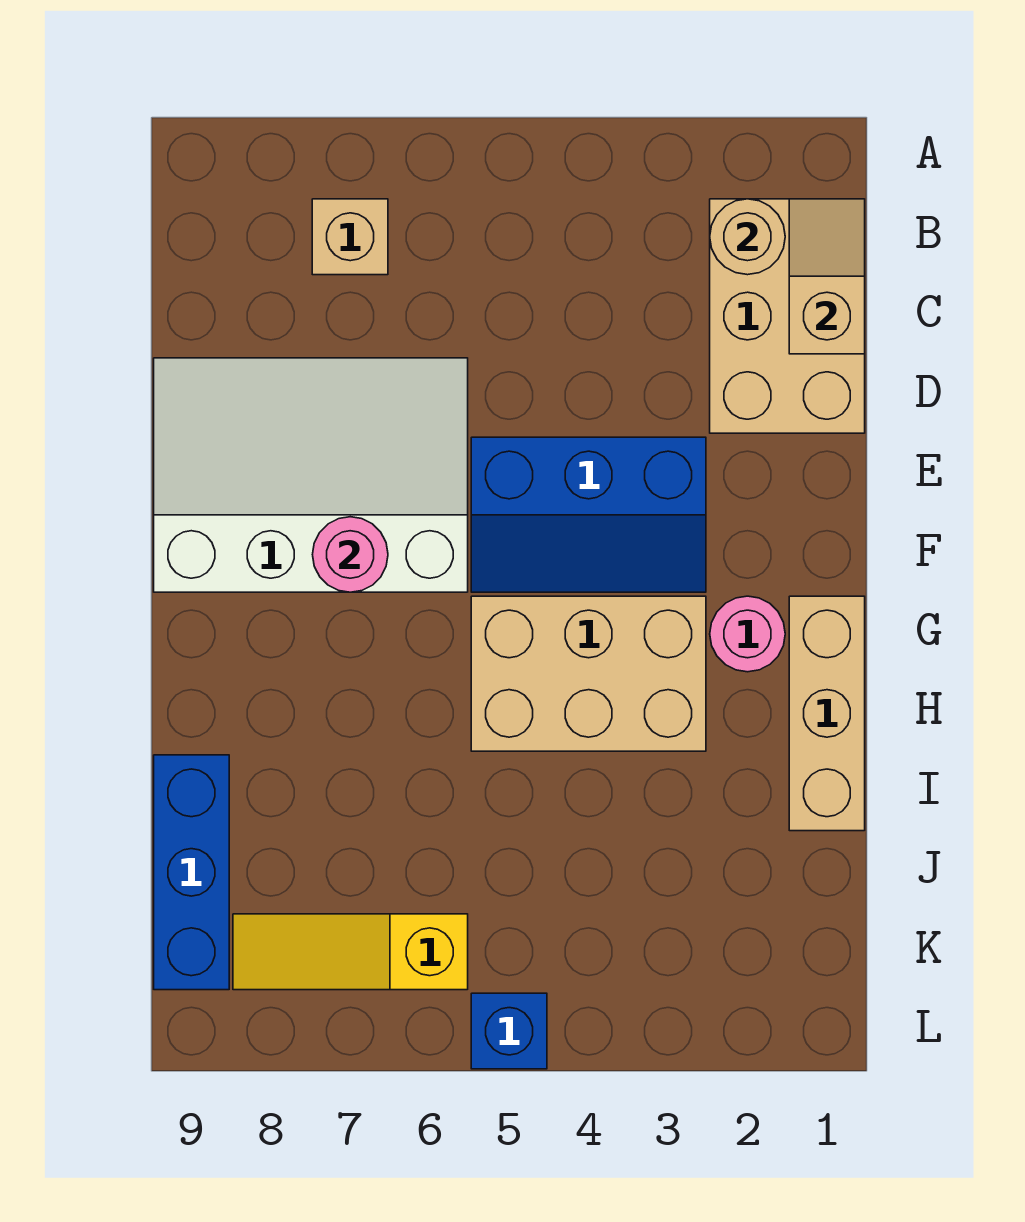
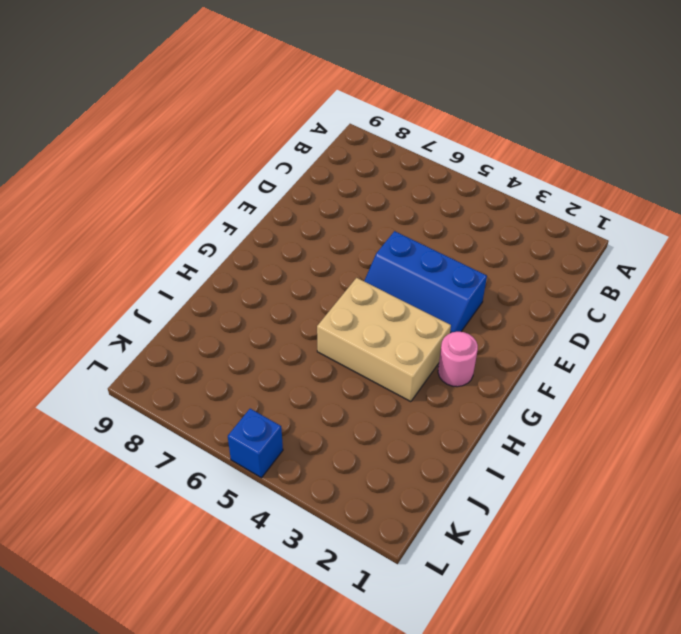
none -> tan 2x3 brick [710,199,865,433]
none -> tan 1x1 brick [312,199,388,275]
none -> white 3x4 slope [154,358,468,592]

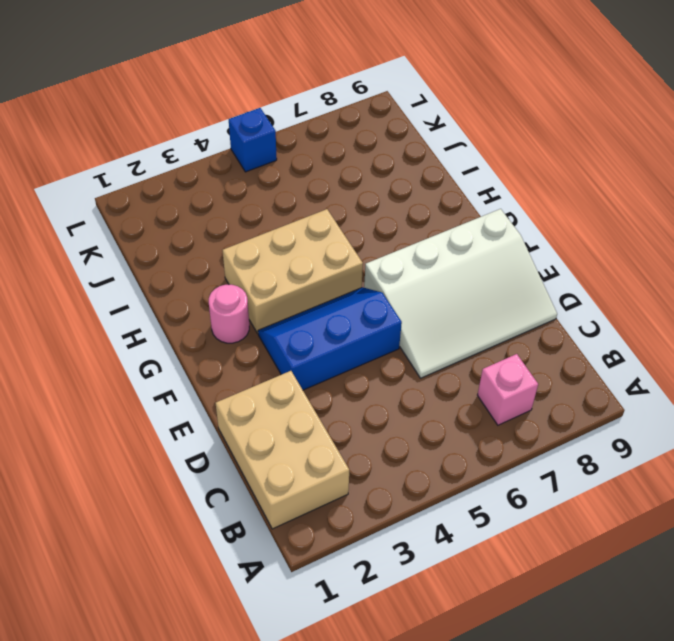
pink 1x1 brick [478,354,538,425] -> tan 1x1 brick [312,199,388,275]
none -> tan 1x3 brick [789,596,865,831]
none -> blue 1x3 brick [154,755,229,990]
none -> yellow 1x3 slope [233,914,468,990]

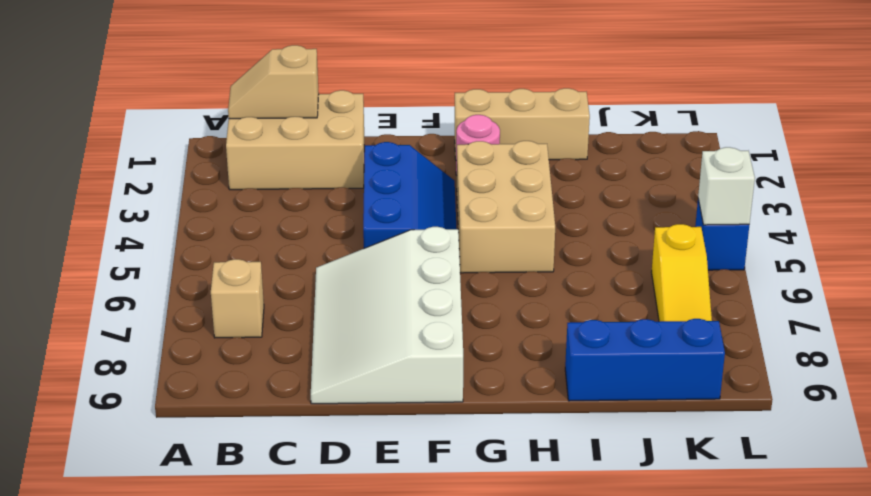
white 1x1 brick [698,147,755,225] -> none
none -> tan 1x1 round brick [710,199,785,275]
none -> pink 1x1 round brick [313,517,388,592]

